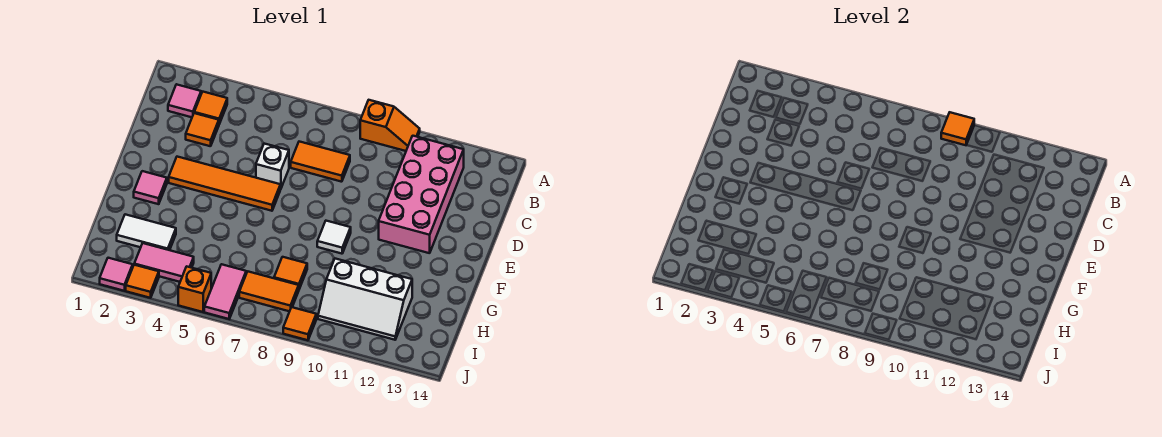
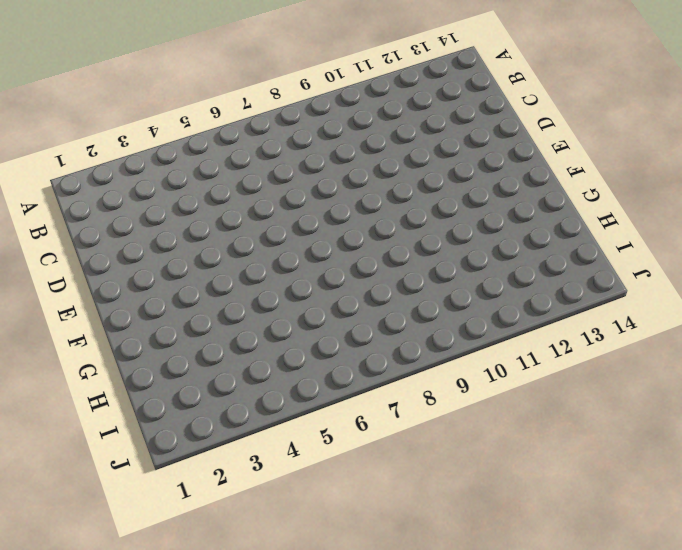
none -> orange 1x2 slope [360,100,420,151]
none -> pink 1x1 tile [168,84,201,117]
none -> orange 1x1 tile [194,92,227,124]

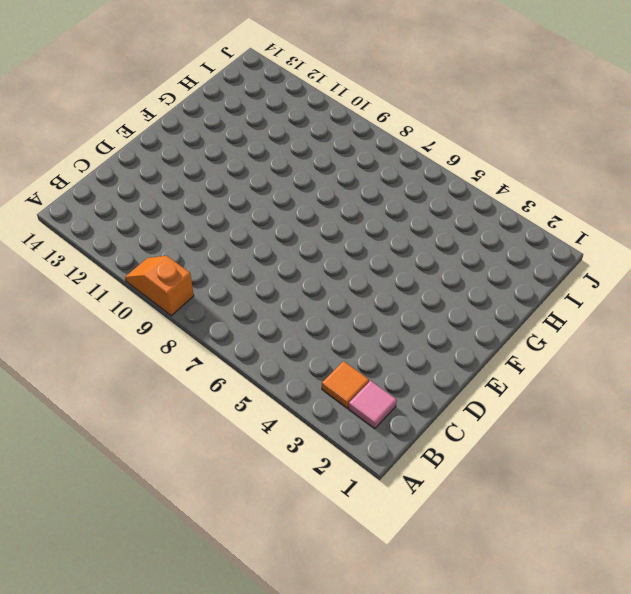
none -> pink 2x4 brick [379,136,464,253]
none -> orange 1x1 tile [186,113,219,146]
none -> orange 1x2 tile [291,142,350,182]

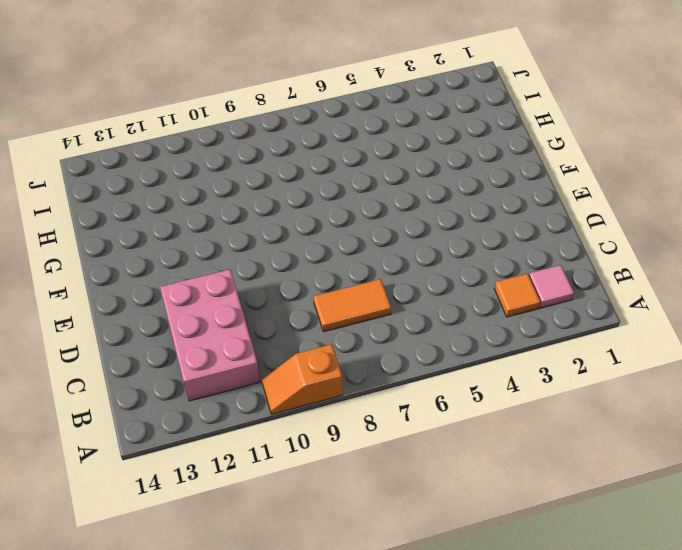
pink 2x3 brick [160,269,260,401] -> pink 2x4 brick [379,136,464,253]
none -> orange 1x1 tile [186,113,219,146]
none -> white 1x1 brick [256,144,289,189]
none -> orange 1x4 tile [169,157,280,211]

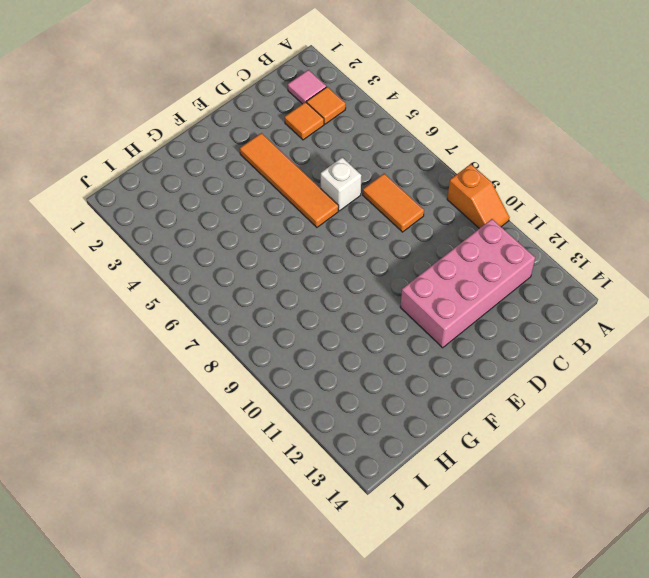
none -> pink 1x1 tile [134,171,167,204]
none -> white 1x1 tile [317,221,351,254]
none -> white 1x2 tile [117,214,176,250]

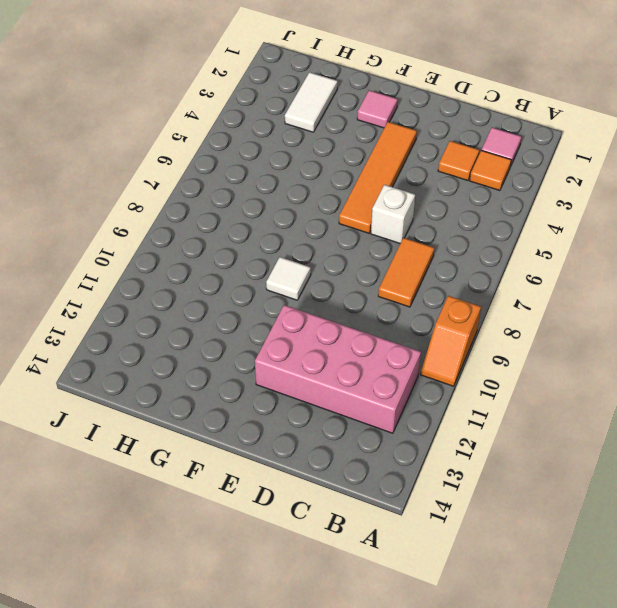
none -> orange 1x1 tile [274,257,307,289]
none -> white 2x3 slope [318,259,412,340]
none -> pink 1x2 tile [134,243,194,282]

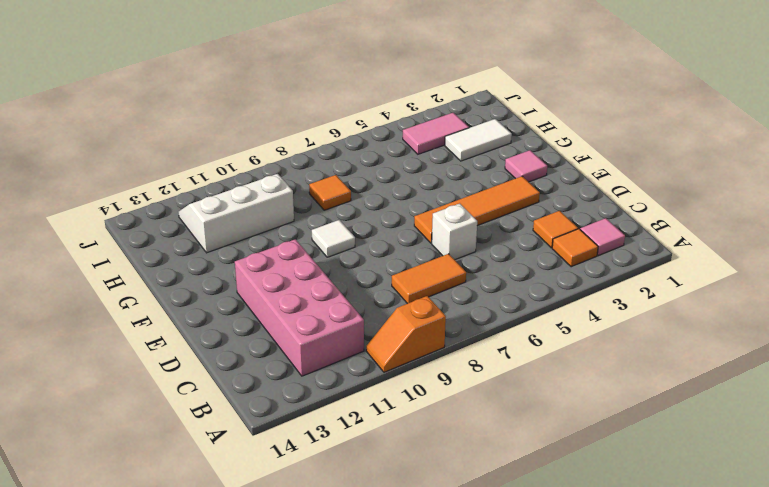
none -> pink 1x2 tile [204,264,246,319]
none -> orange 1x2 tile [239,272,299,311]
none -> pink 1x1 tile [100,258,133,291]

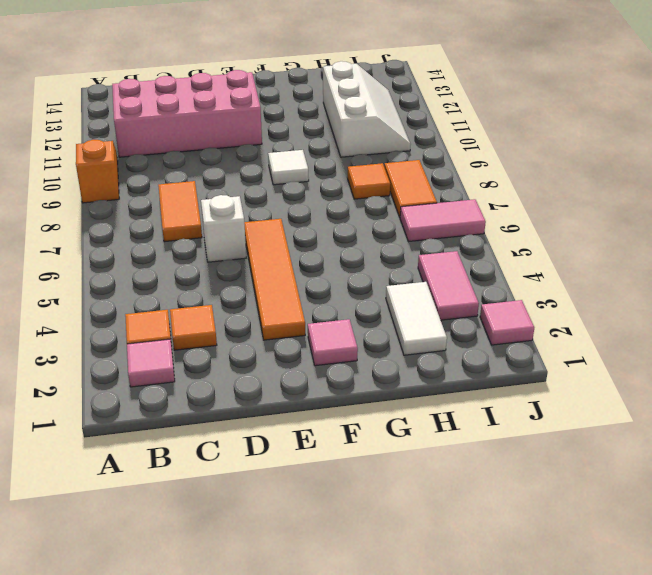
none -> orange 1x1 tile [126,265,159,298]
none -> orange 1x1 brick [178,267,211,312]
none -> orange 1x1 tile [283,307,316,340]

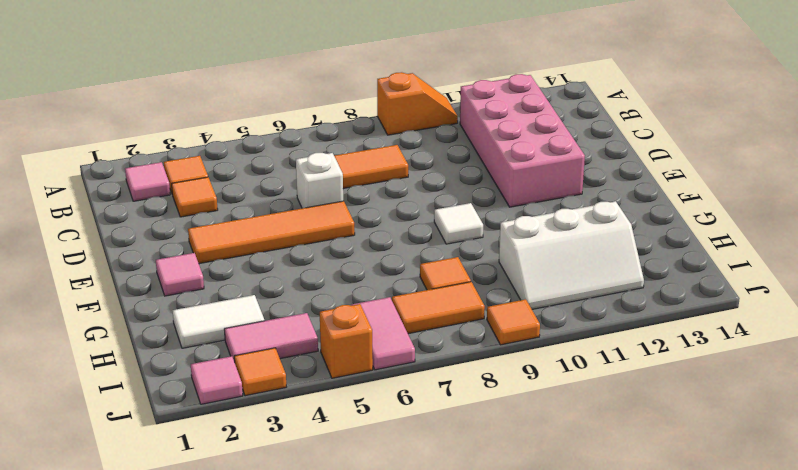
none -> orange 1x1 tile [941,112,974,145]

